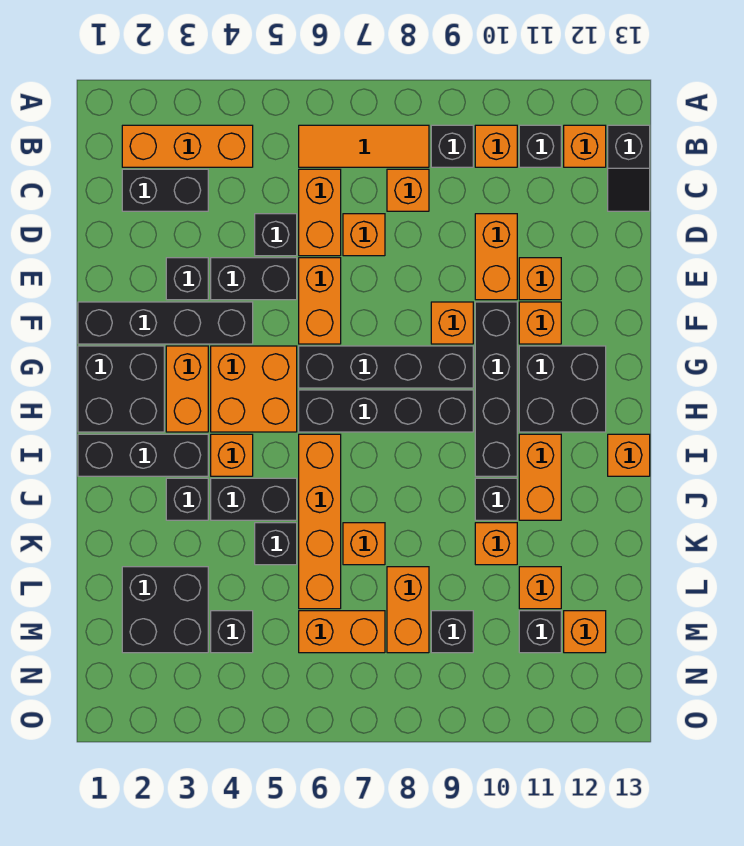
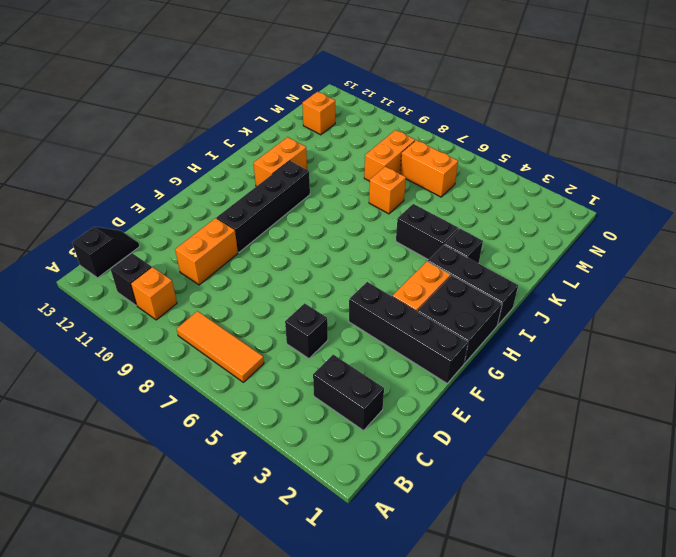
none -> orange 1x3 brick [122,125,253,167]
none -> black 1x1 brick [431,125,473,167]
none -> orange 1x1 brick [564,125,606,167]
none -> orange 1x2 brick [299,169,341,256]

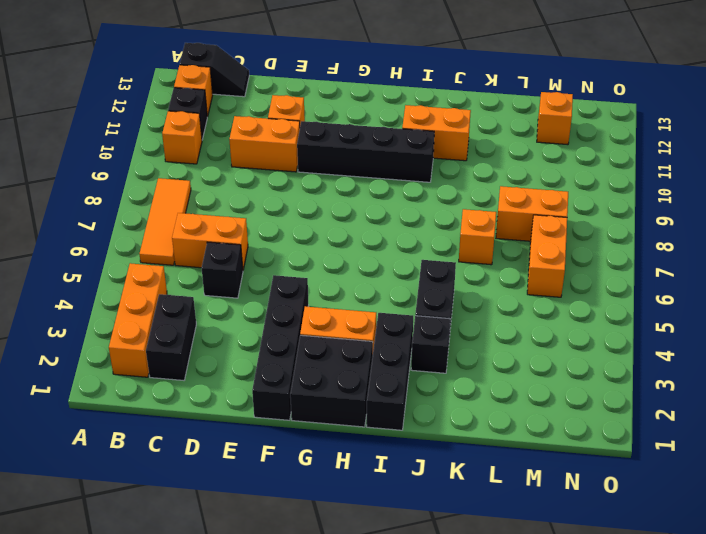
none -> black 1x1 brick [431,125,473,167]
none -> orange 1x1 brick [387,169,429,211]
none -> orange 1x1 brick [343,214,385,256]
none -> black 1x1 brick [166,258,208,300]

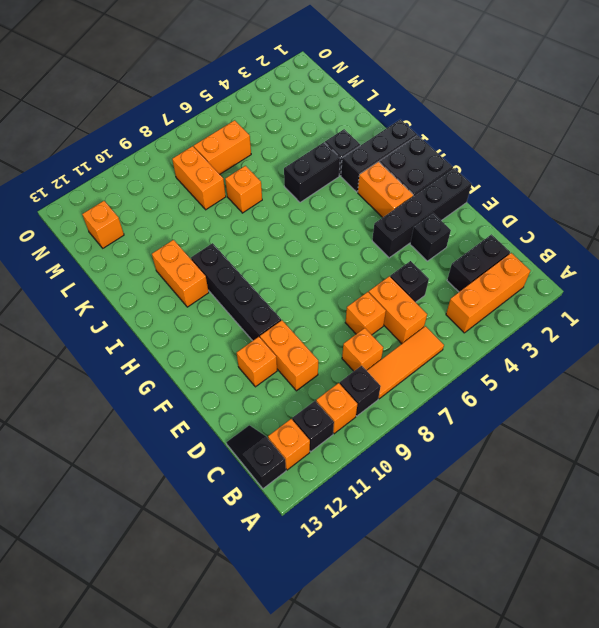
none -> black 1x2 brick [211,258,297,300]
none -> orange 1x2 brick [299,258,341,344]
none -> orange 1x1 brick [431,302,473,344]
none -> orange 1x1 brick [519,302,561,344]

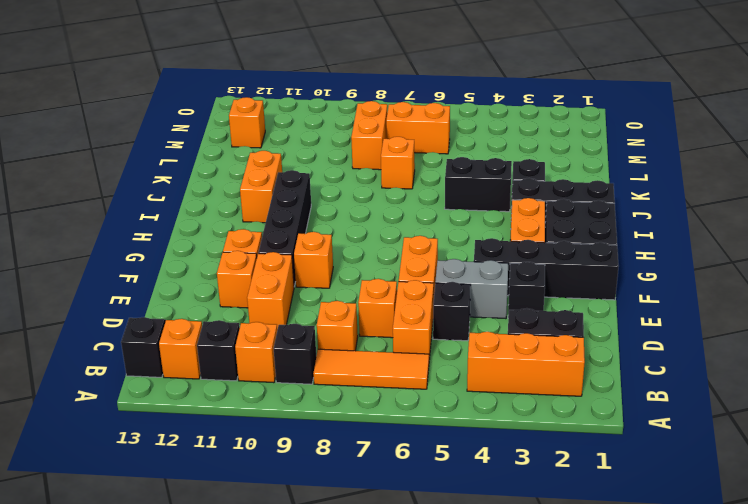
grey 1x2 brick [435,259,508,319] -> black 1x2 brick [211,258,297,300]
none -> orange 2x2 brick [211,346,297,432]
none -> black 1x4 brick [299,346,473,388]
none -> black 2x2 brick [519,346,606,432]
none -> black 1x4 brick [299,390,473,432]

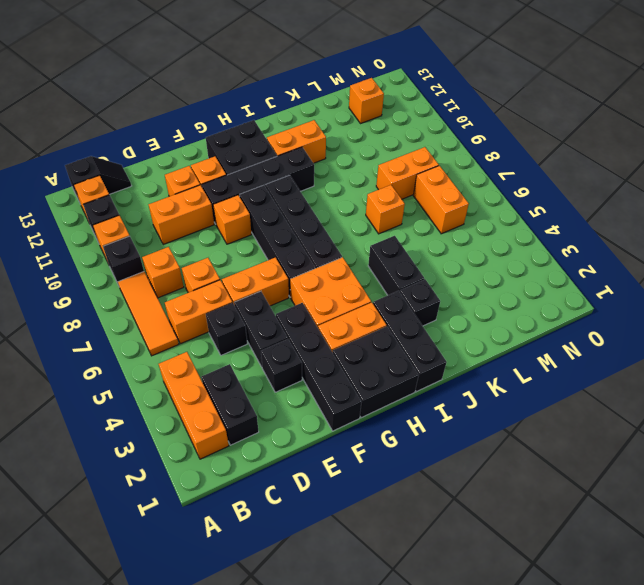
none -> orange 1x1 brick [211,434,253,476]
none -> orange 1x4 brick [299,434,341,609]
none -> orange 1x1 brick [608,434,650,476]
none -> black 1x1 brick [475,478,517,520]

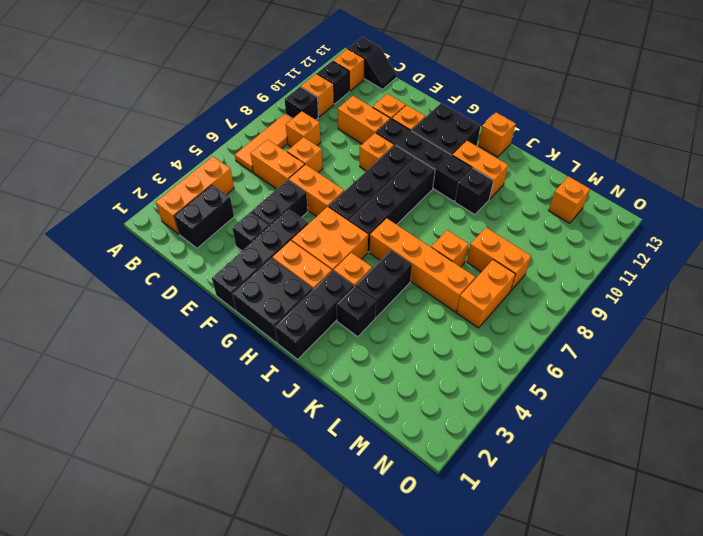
none -> black 1x1 brick [255,214,297,256]
none -> black 1x1 brick [255,523,297,565]
none -> orange 1x1 brick [475,523,517,565]
none -> black 2x2 brick [122,567,208,653]

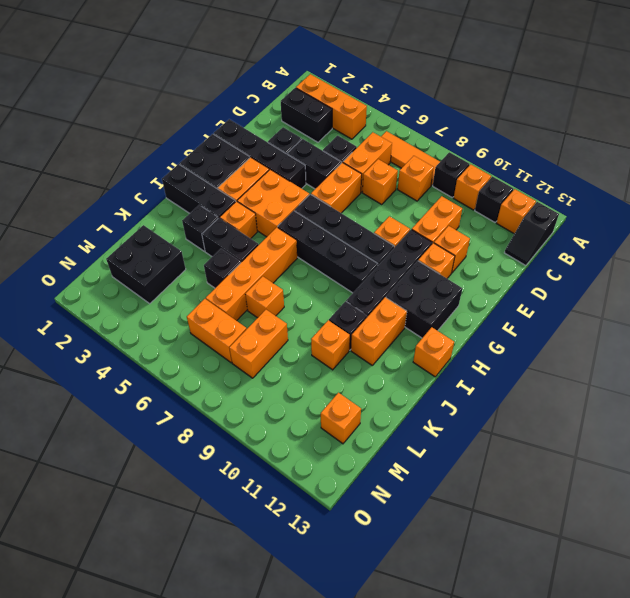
none -> orange 1x1 brick [519,567,561,609]
none -> black 1x1 brick [211,611,253,653]
none -> black 1x1 brick [431,611,473,653]
none -> black 1x1 brick [519,611,561,653]

